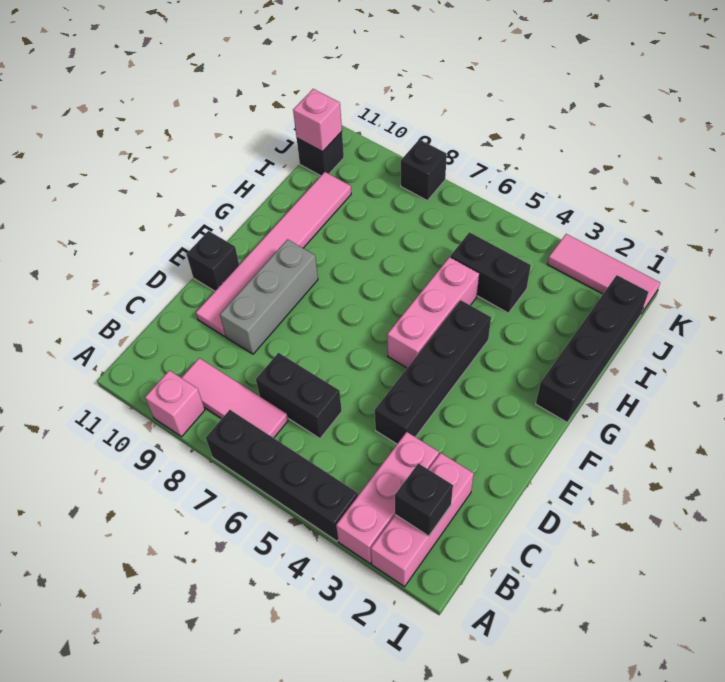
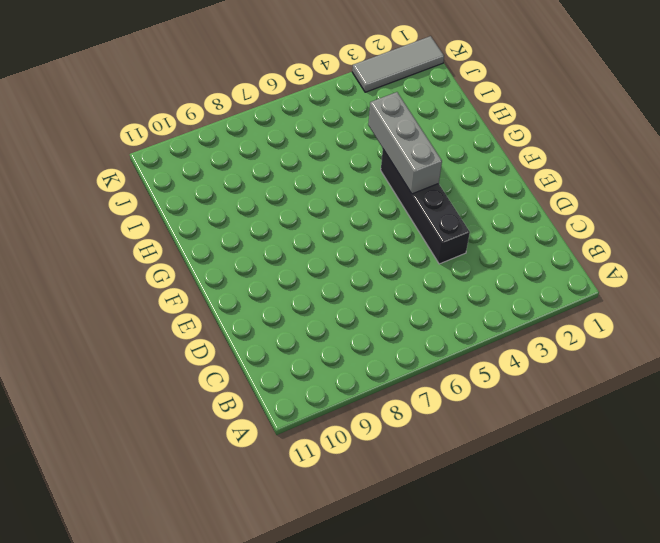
grey 1x3 brick [368,92,442,194] -> grey 1x3 brick moved to [220,239,318,354]
grey 1x3 tile [352,36,444,92] -> pink 1x3 tile [547,234,660,314]
none -> pink 1x3 brick [371,453,474,587]
none -> pink 1x3 brick [336,432,439,564]
none -> black 1x4 brick [206,410,358,541]

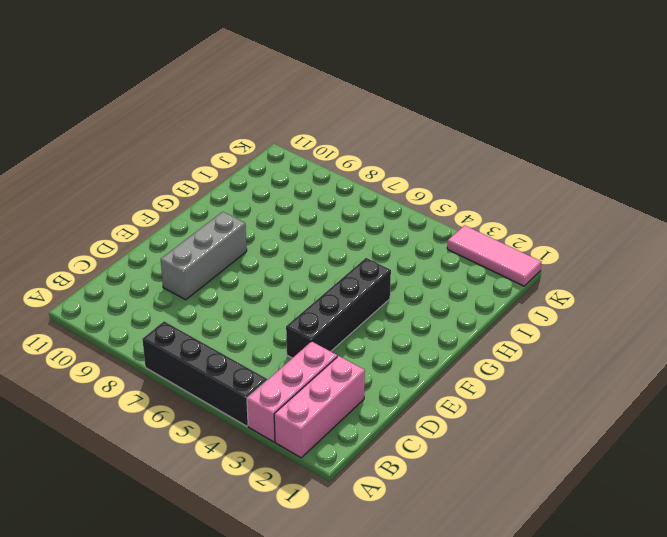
none -> pink 1x1 brick [145,370,205,437]
none -> pink 1x3 tile [182,358,288,438]
none -> black 1x2 brick [256,353,342,438]

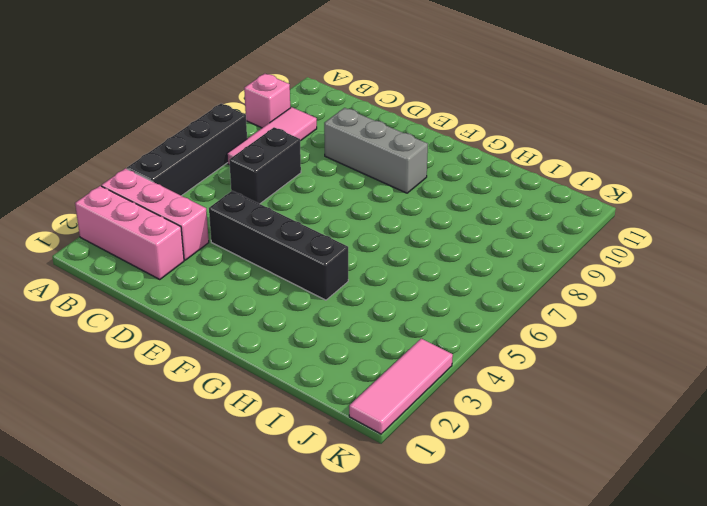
none -> pink 1x6 tile [196,172,351,336]
none -> black 1x1 brick [186,231,239,291]
none -> pink 1x3 brick [387,257,479,368]

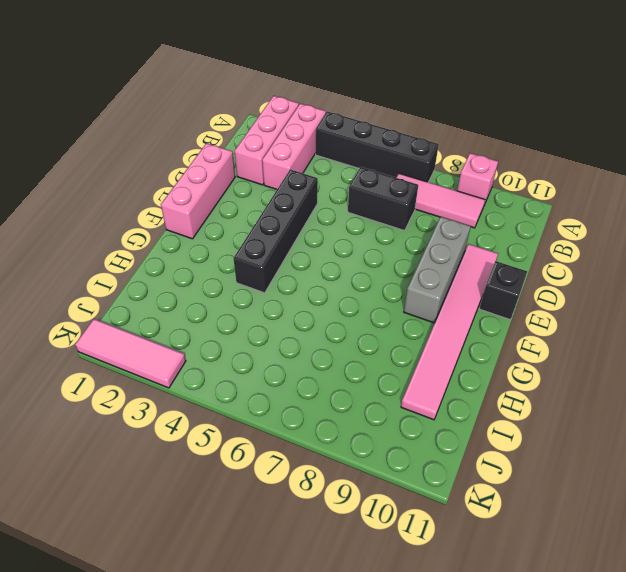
pink 1x3 brick [161,143,235,239] -> pink 1x3 brick moved to [387,257,479,368]
none -> black 1x4 brick [536,275,648,422]
none -> black 1x2 brick [450,232,531,313]
none -> black 1x1 brick [297,132,344,176]

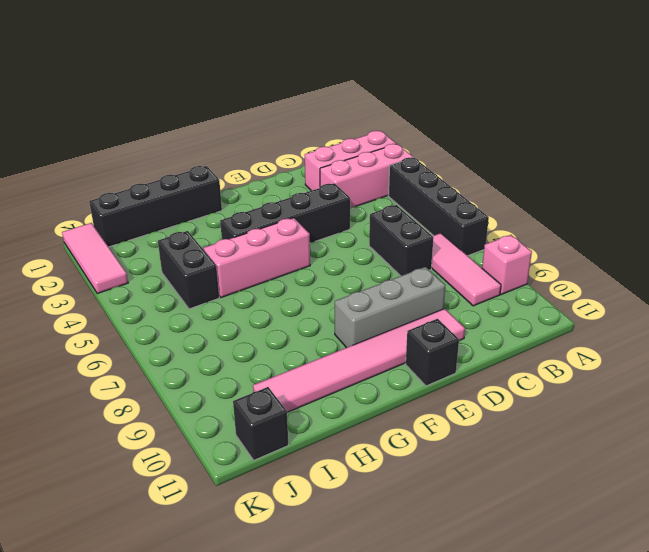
none -> black 1x1 brick [401,139,447,201]
none -> black 1x1 brick [395,463,453,536]
none -> pink 1x1 brick [293,89,342,152]

